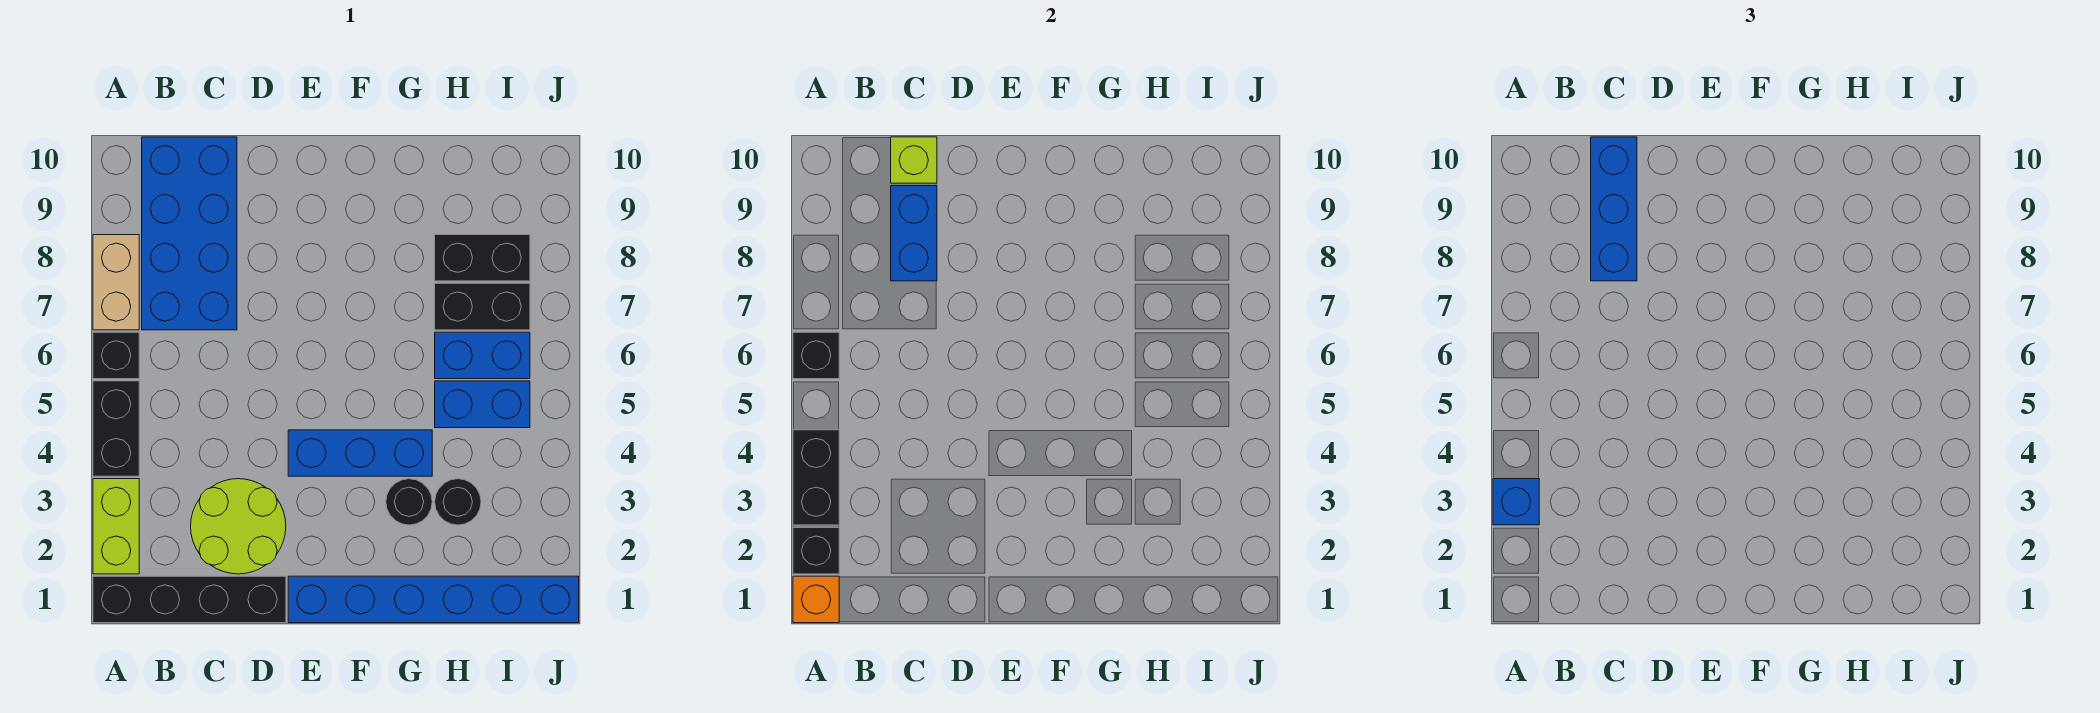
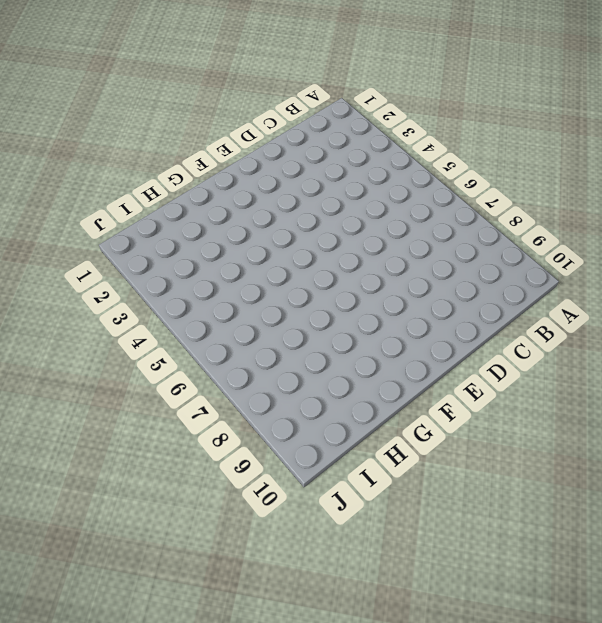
none -> black 1x4 brick [93,576,286,623]
none -> lime 1x2 brick [93,479,139,574]
none -> black 1x2 brick [93,381,139,476]

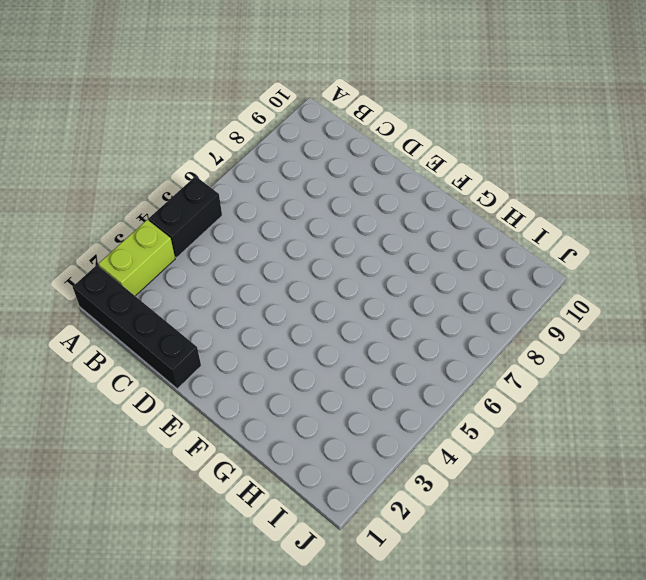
none -> black 1x1 brick [93,332,139,379]
none -> tan 1x2 brick [93,235,139,330]
none -> blue 2x4 brick [142,137,237,330]

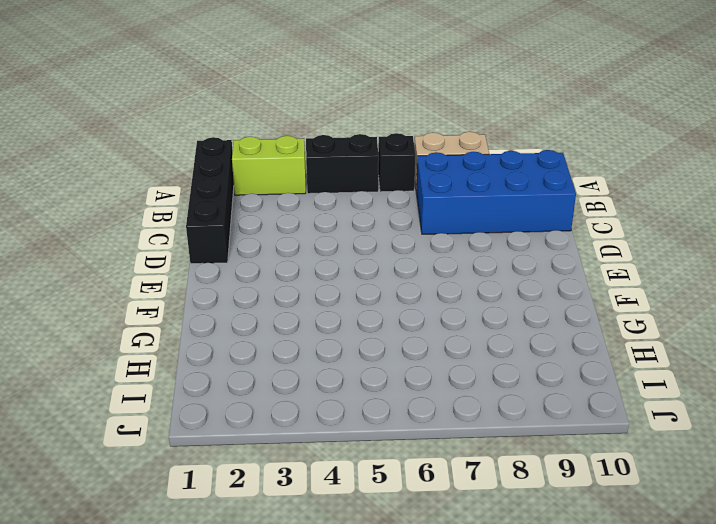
none -> lime 2x2 round brick [191,479,286,574]
none -> blue 1x6 brick [288,576,579,623]
none -> blue 1x3 brick [288,430,432,476]

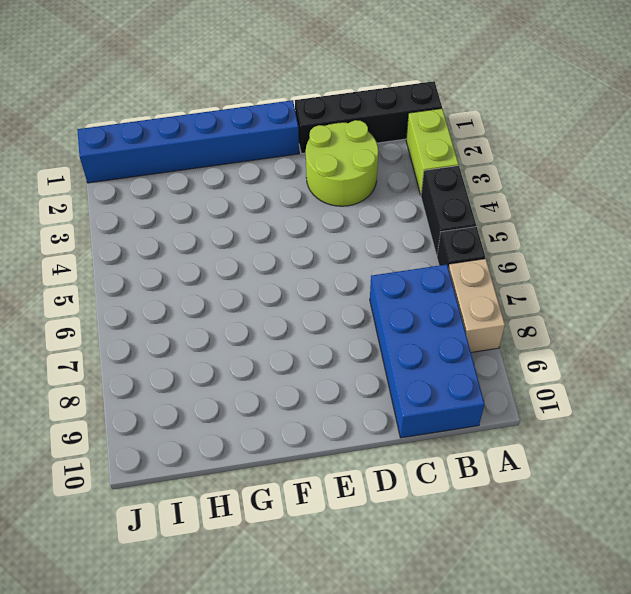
none -> blue 1x3 brick [288,430,432,476]
none -> black 1x1 round brick [386,479,432,525]
none -> black 1x1 round brick [435,479,481,525]

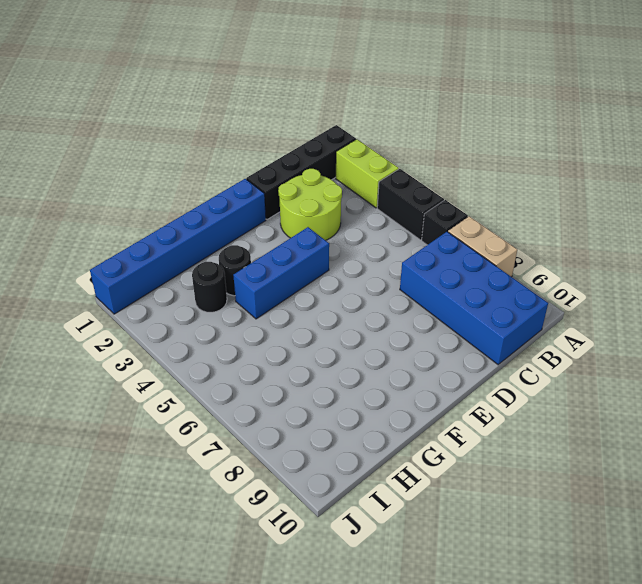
none -> blue 1x2 brick [435,381,530,428]
none -> blue 1x2 brick [435,332,530,379]
none -> black 1x2 brick [435,283,530,330]

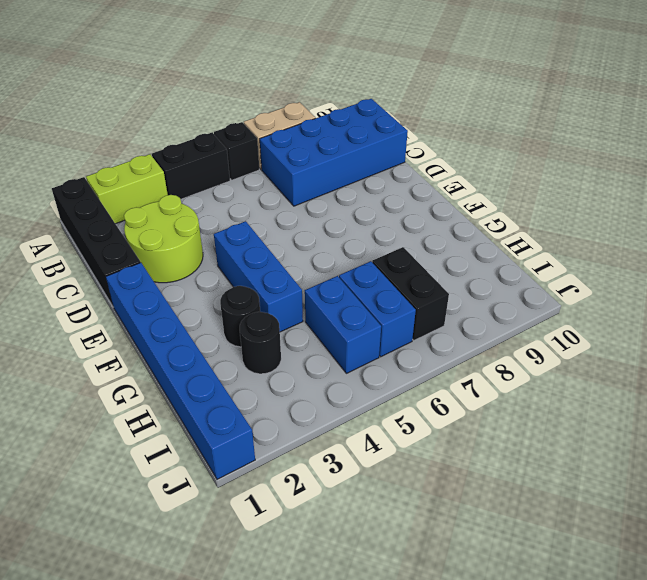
none -> black 1x2 brick [435,235,530,281]
none -> orange 1x1 brick [793,576,839,623]
none -> black 1x1 brick [793,528,839,574]

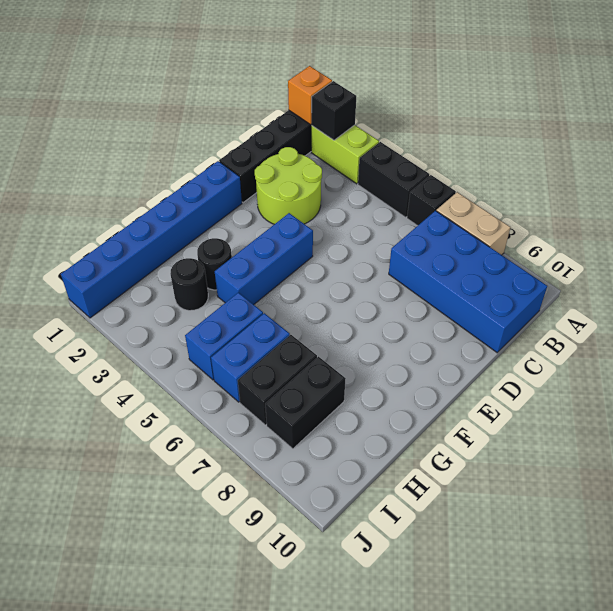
none -> black 1x2 brick [793,430,839,525]
none -> black 1x1 brick [793,332,839,379]
none -> blue 1x2 brick [891,186,937,281]

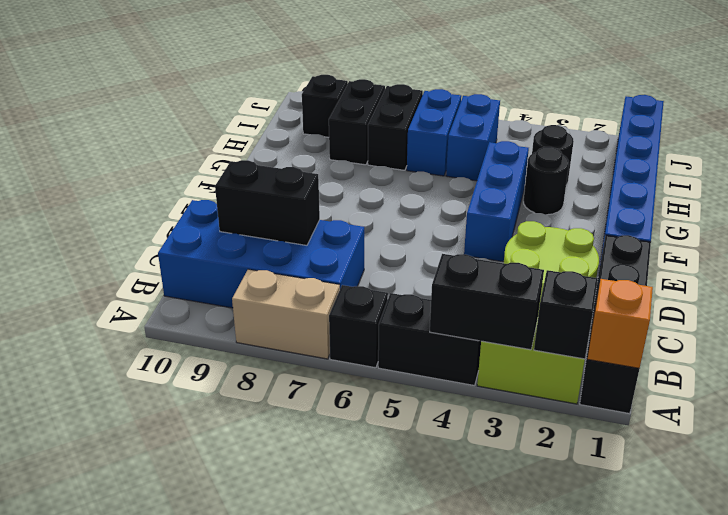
black 1x2 brick [215,160,320,245] -> blue 1x2 brick [891,186,937,281]
black 1x1 brick [302,75,348,137] -> black 1x1 brick moved to [793,332,839,379]
none -> lime 1x1 brick [891,137,937,183]
none -> blue 1x1 brick [1493,479,1539,525]
none -> blue 1x3 brick [1591,137,1637,281]

